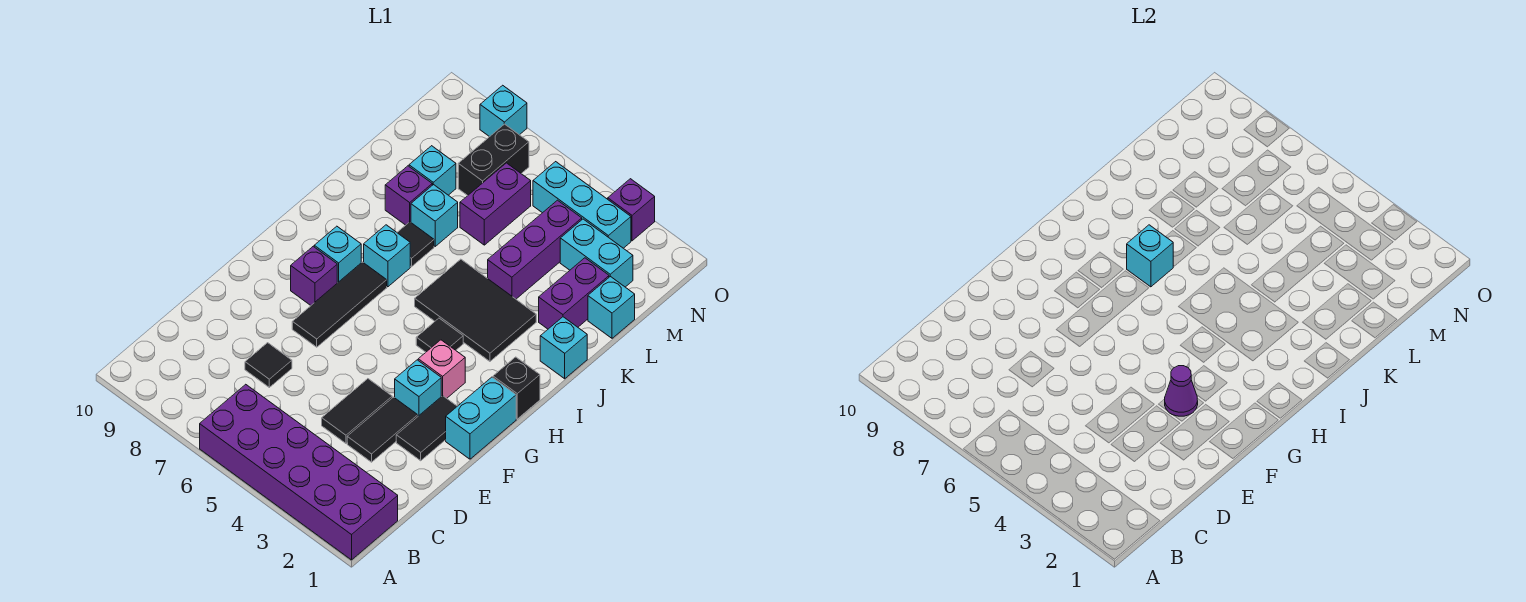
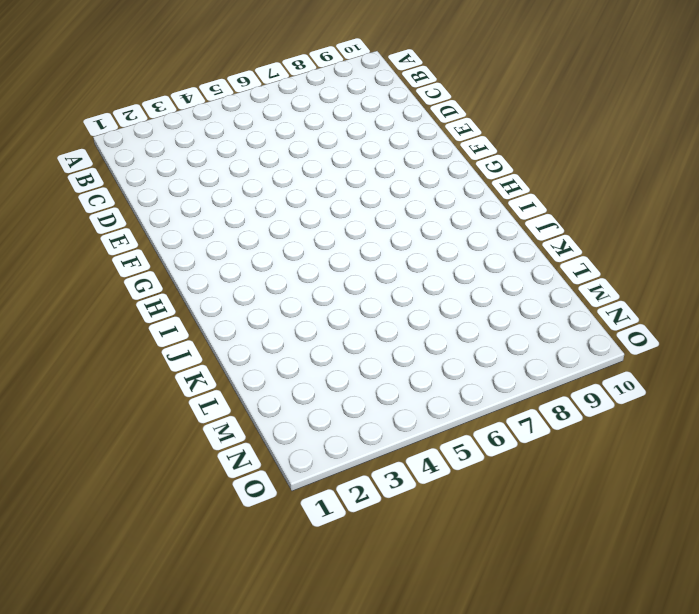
none -> purple 2x6 brick [200,384,398,560]
none -> black 1x2 tile [347,397,418,462]
none -> black 1x2 tile [322,379,392,443]
none -> black 1x1 tile [245,343,292,387]

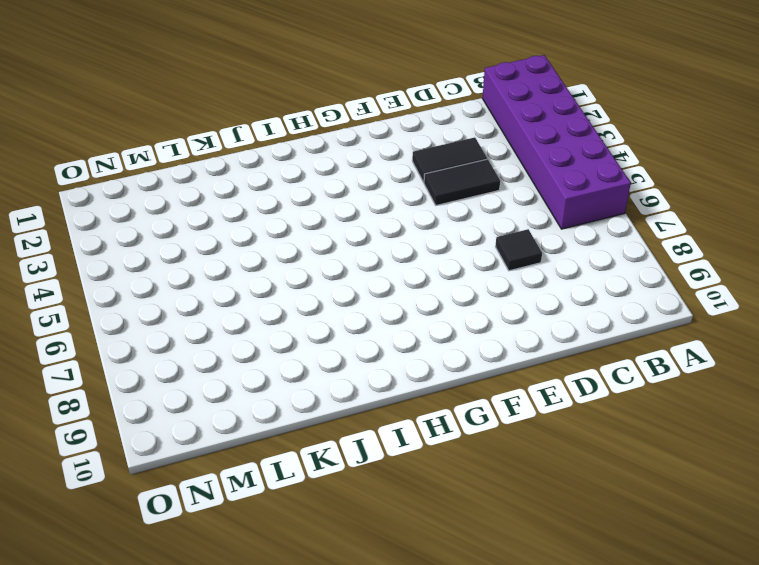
none -> black 1x2 tile [396,396,457,461]
none -> cyan 1x2 brick [446,377,516,459]
none -> cyan 1x1 brick [395,360,441,416]
none -> black 1x3 tile [292,262,387,347]

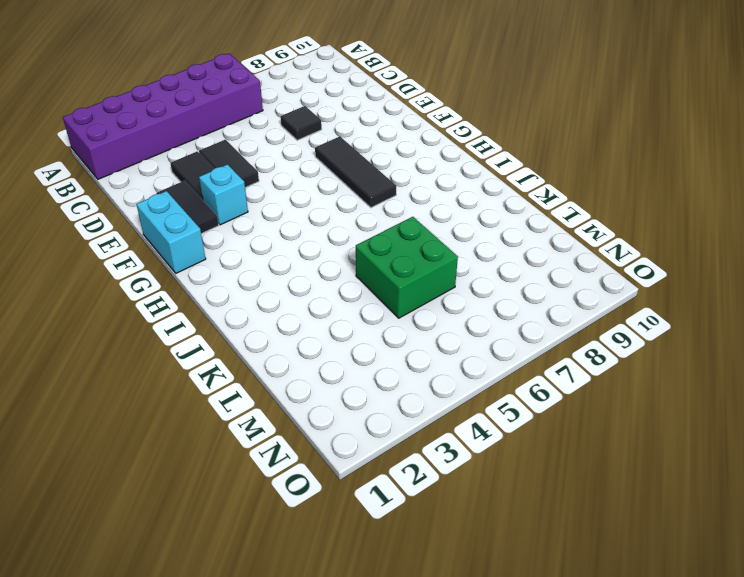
green 2x2 brick [356,217,458,318] -> purple 1x2 brick [460,163,531,245]
none -> pink 1x1 brick [418,340,465,398]
none -> purple 1x1 brick [291,246,337,305]
none -> black 1x1 brick [493,357,540,419]
none -> black 1x1 tile [416,318,463,352]

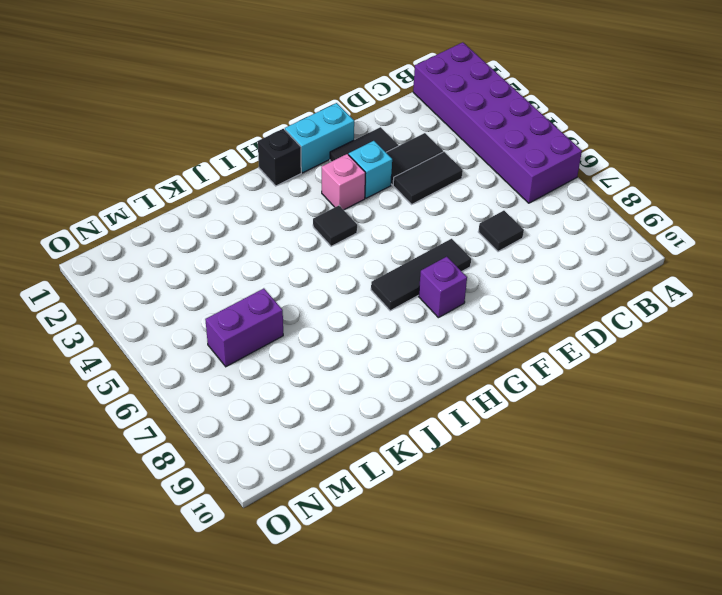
none -> cyan 1x1 brick [314,226,361,283]
none -> black 2x3 tile [415,259,536,361]
none -> cyan 1x1 brick [364,225,410,287]
none -> cyan 1x1 brick [540,317,587,379]

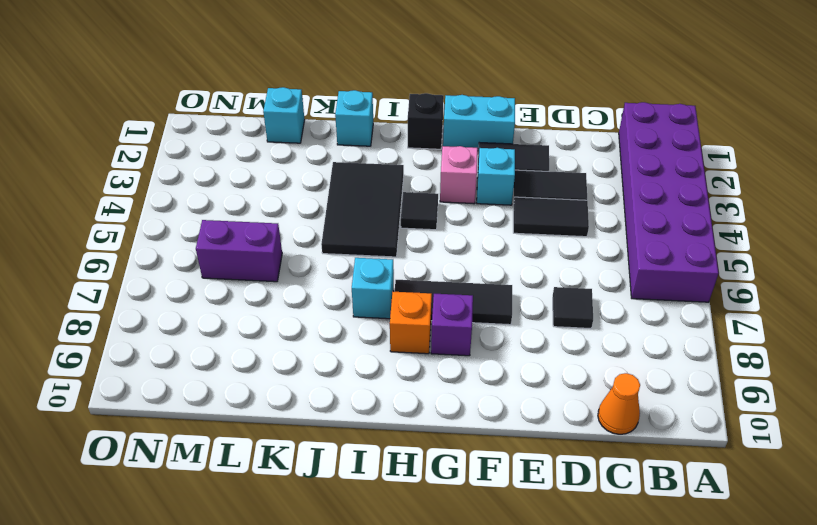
orange 1x1 cone [598,373,640,434] -> none
orange 1x1 brick [390,292,432,354] -> cyan 1x1 brick [314,226,361,283]
none -> black 1x1 tile [397,222,434,267]
none -> purple 1x2 brick [539,258,609,329]
none -> purple 1x3 brick [488,200,582,299]
none -> cyan 1x1 brick [411,184,458,246]

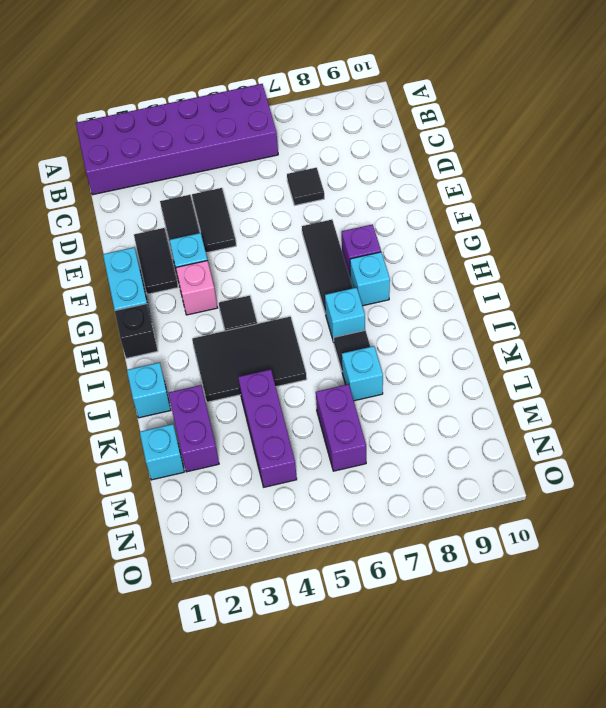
none -> purple 1x1 brick [385,166,432,225]
none -> cyan 1x1 brick [409,146,456,195]
none -> cyan 1x2 brick [560,219,633,287]
none -> black 1x2 brick [458,124,529,196]

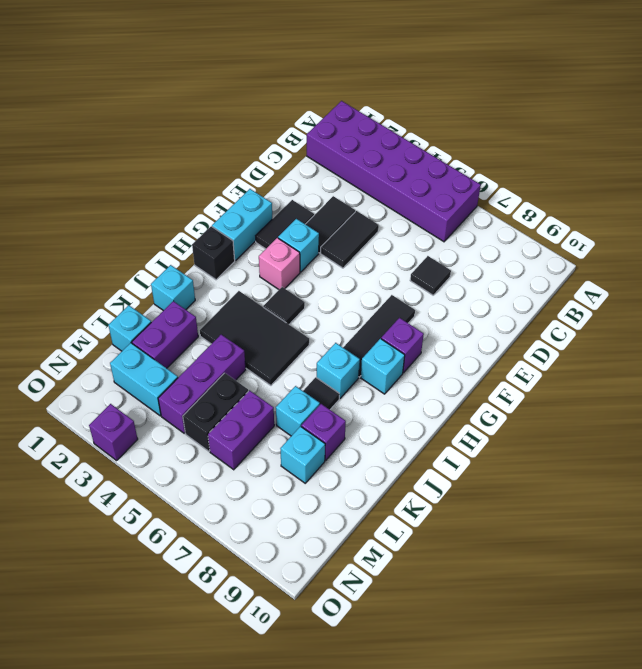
black 1x2 brick [183,373,248,451] -> black 1x2 brick moved to [458,124,529,196]
none -> cyan 1x3 brick [533,162,631,248]
none -> cyan 1x1 brick [480,85,527,137]
none -> purple 1x1 cone [1165,366,1198,416]
none -> cyan 1x1 brick [1127,225,1173,287]

